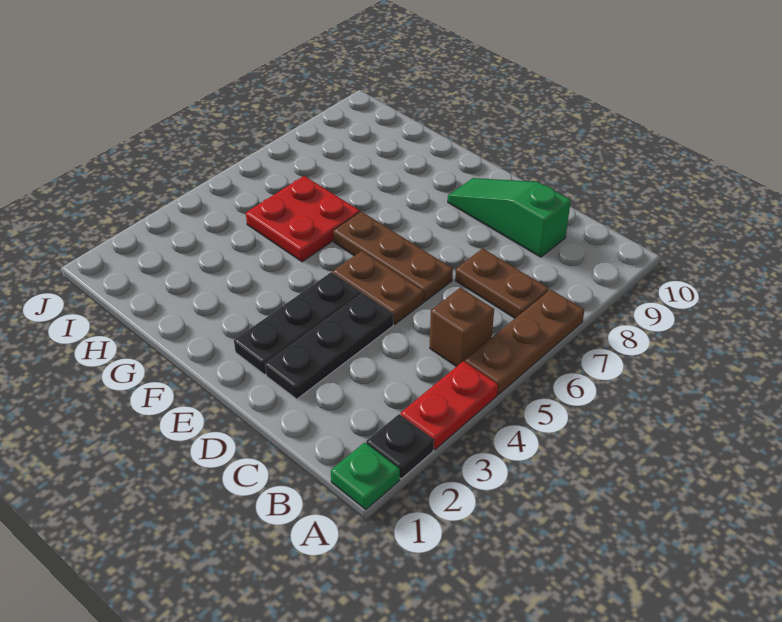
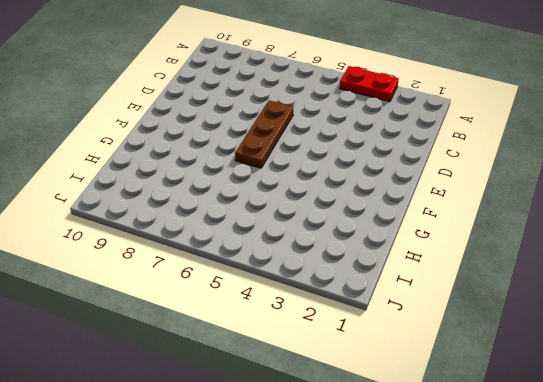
none -> green 1x1 plate [331,442,400,510]
none -> black 1x1 plate [366,414,434,479]
none -> brown 1x3 plate [465,289,584,395]

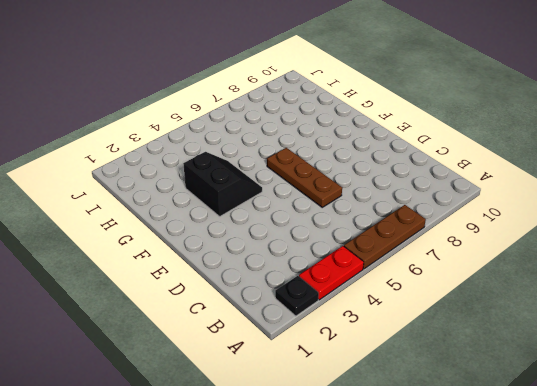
black 2x2 slope [183,152,262,216] -> none
none -> green 1x1 plate [331,442,400,510]
none -> brown 1x1 brick [430,288,494,367]
none -> brown 1x2 plate [455,248,549,318]

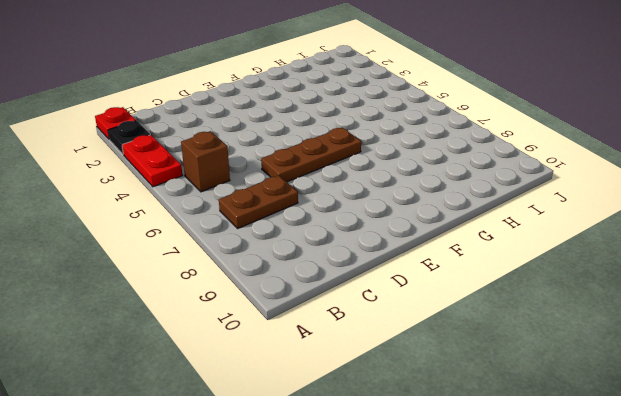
red 1x1 plate [95,107,136,140] -> green 1x1 plate [331,442,400,510]
none -> brown 1x3 plate [465,289,584,395]
none -> green 1x3 slope [448,178,571,257]
none -> black 1x3 plate [265,293,393,399]

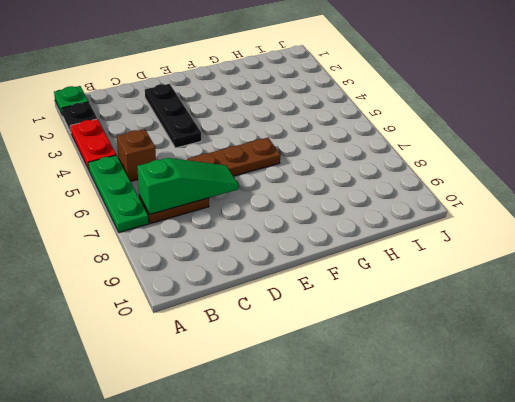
green 1x3 plate [88,155,149,233] -> brown 1x3 plate [465,289,584,395]
green 1x3 slope [137,158,239,214] -> green 1x3 slope moved to [448,178,571,257]
none -> brown 1x2 plate [333,251,424,324]
none -> black 1x3 plate [234,272,361,374]
none -> red 2x2 plate [246,176,360,262]

